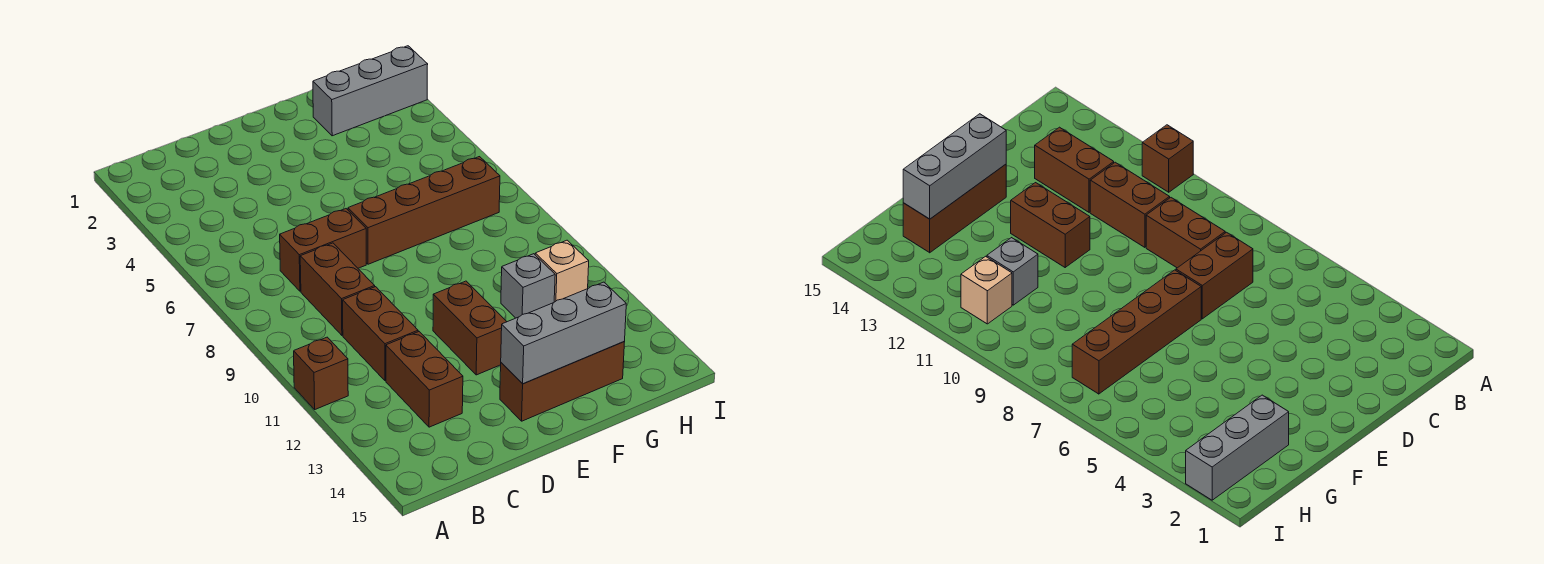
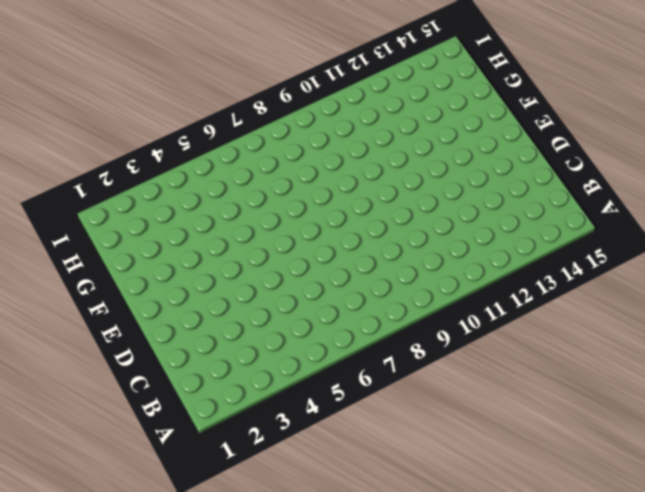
none -> brown 1x1 brick [294,337,348,409]
none -> brown 1x2 brick [280,209,366,291]
none -> brown 1x2 brick [300,243,375,335]

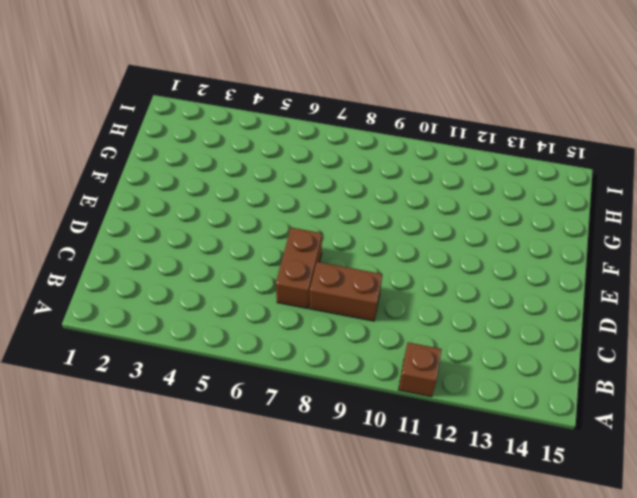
none -> brown 1x2 brick [343,287,418,381]
none -> brown 1x2 brick [386,332,463,427]
none -> brown 1x4 brick [348,157,500,264]

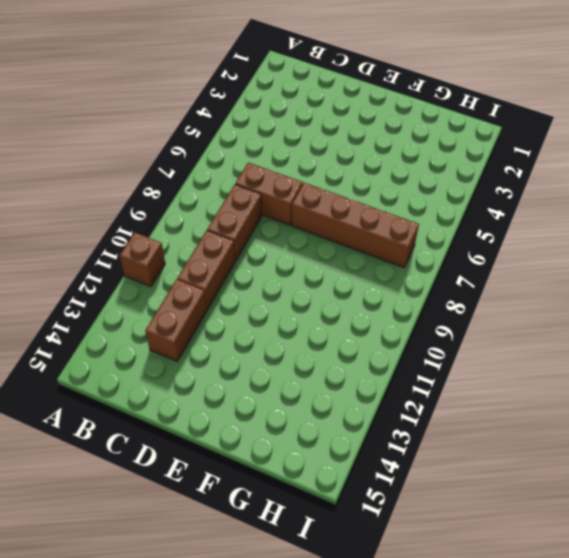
none -> brown 1x2 brick [433,281,507,375]
none -> brown 1x3 brick [500,342,624,421]
none -> grey 1x3 brick [313,46,428,136]

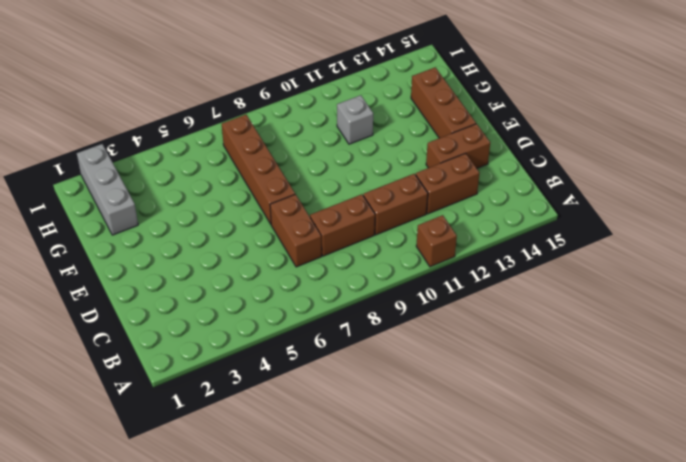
brown 1x2 brick [426,124,490,168] -> brown 1x2 brick moved to [433,281,507,375]
none -> tan 1x1 brick [535,240,589,302]
none -> grey 1x3 brick [501,282,626,384]

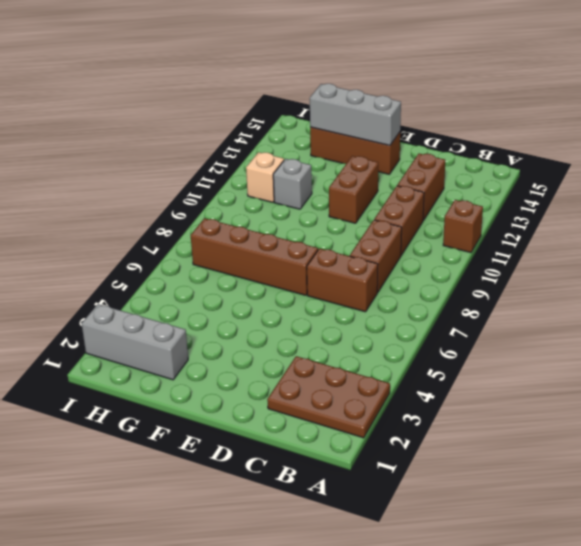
brown 2x3 plate [267,356,390,438] -> none

